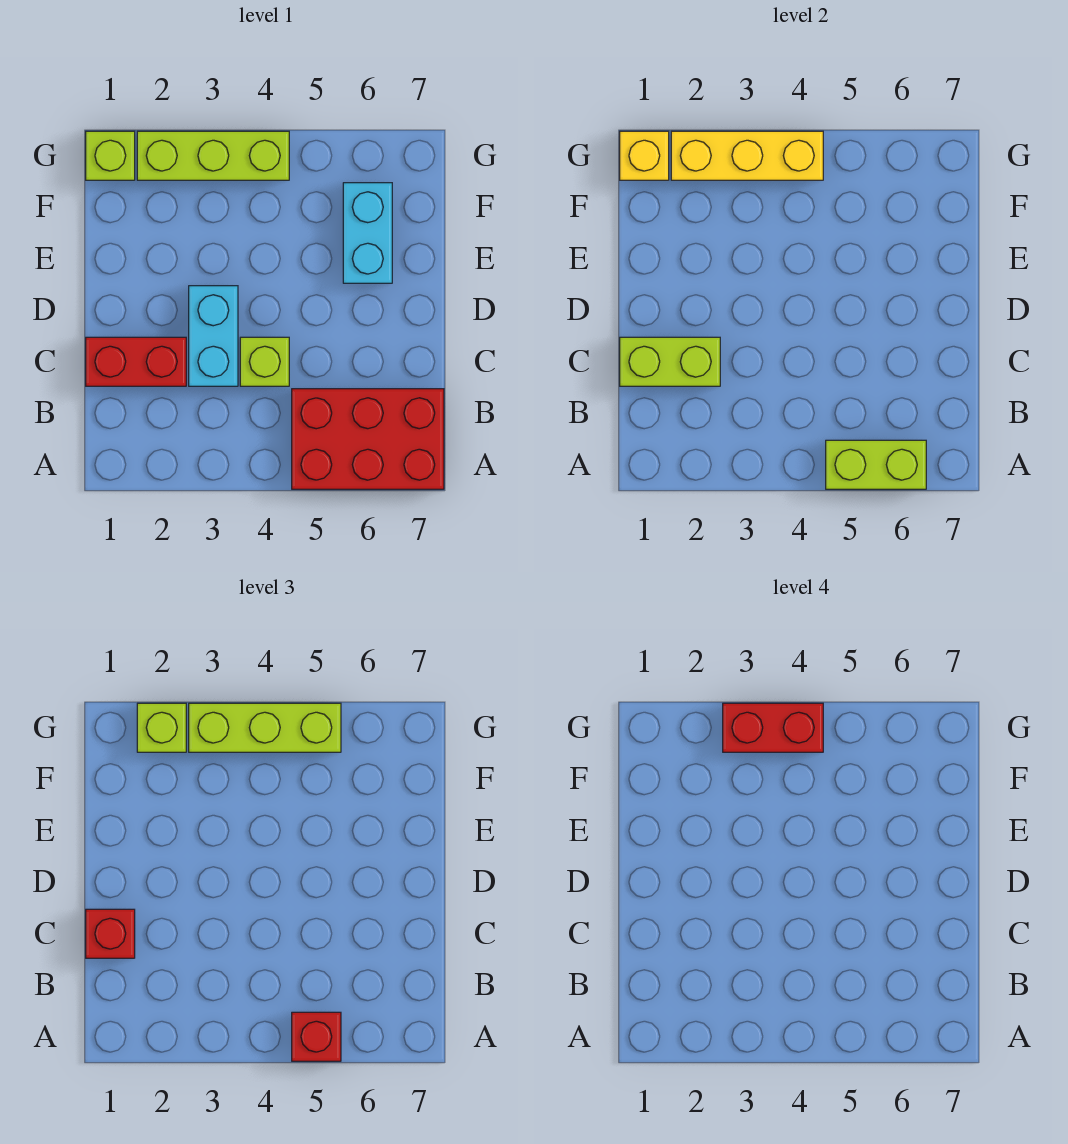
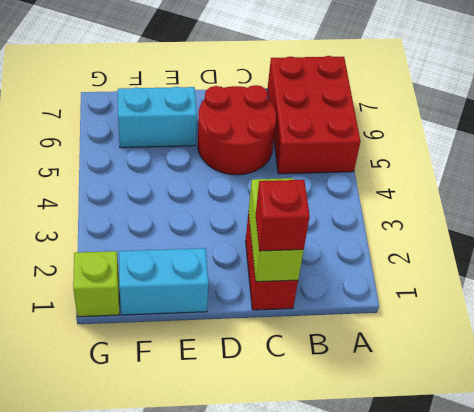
red 2x2 round brick [198,85,276,175] -> none
cyan 1x2 brick [119,248,208,315] -> cyan 1x2 brick moved to [189,286,238,386]
none -> lime 1x1 brick [240,337,289,386]
none -> lime 1x3 brick [137,131,289,180]
none -> lime 1x2 brick [826,440,926,489]

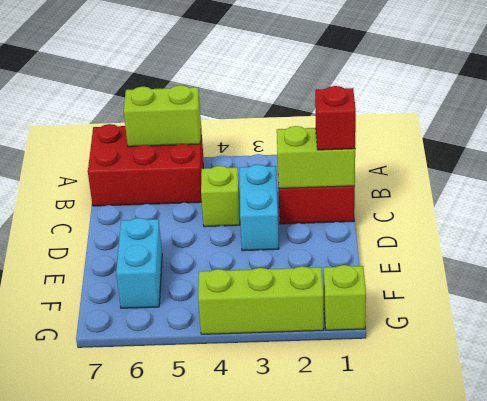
none -> yellow 1x1 brick [620,131,669,180]
none -> yellow 1x3 brick [671,131,823,180]
none -> red 1x1 brick [292,1012,341,1061]

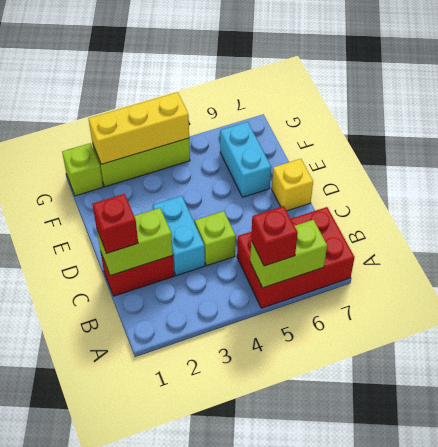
yellow 1x1 brick [272,159,313,211] -> yellow 1x1 brick moved to [620,131,669,180]
none -> lime 1x1 brick [137,703,186,752]
none -> lime 1x3 brick [189,703,341,752]
none -> red 1x2 brick [723,703,823,752]

